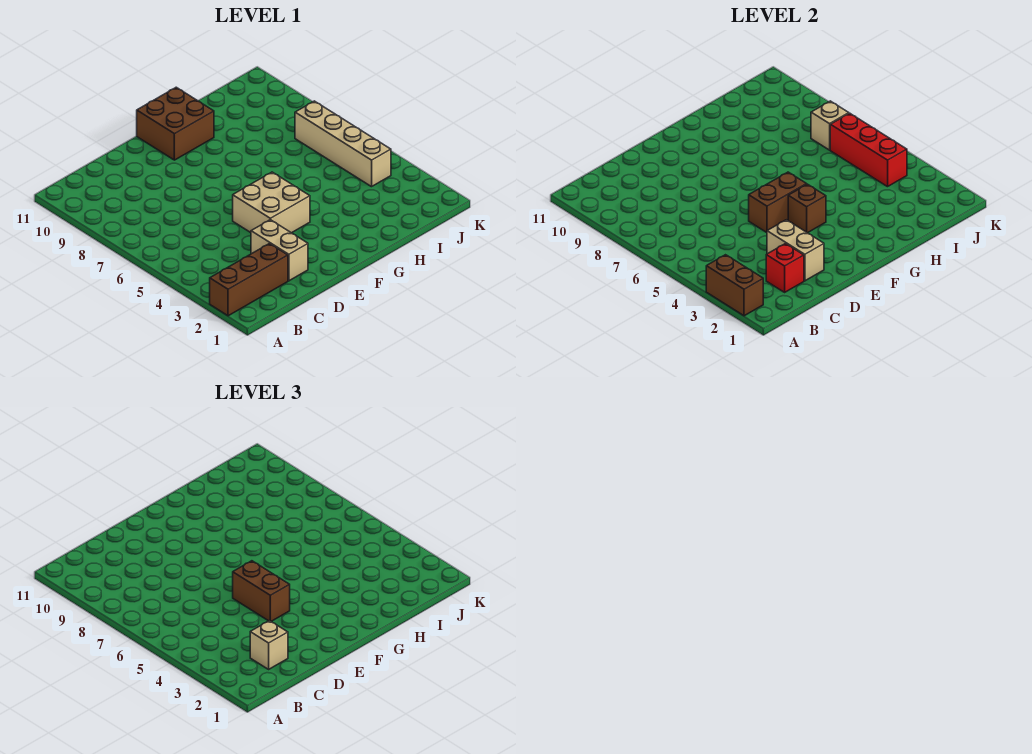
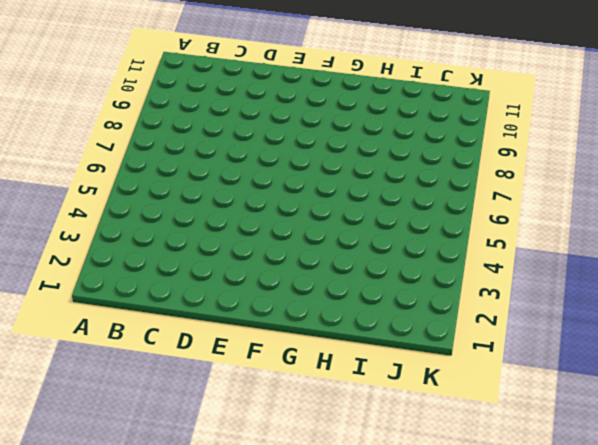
none -> brown 1x3 brick [210,244,288,316]
none -> tan 1x2 brick [251,220,308,281]
none -> tan 2x2 brick [233,172,310,233]

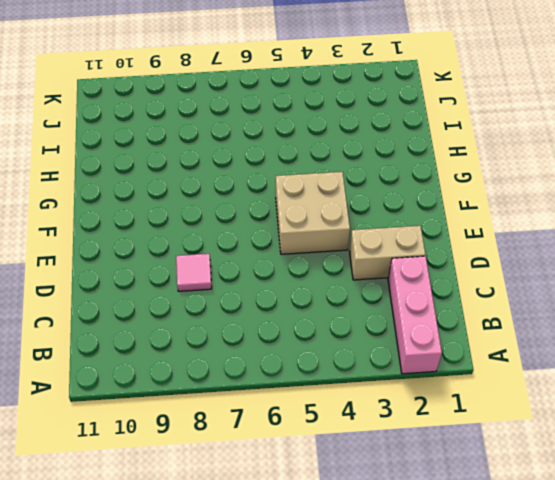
pink 1x3 brick [388,256,442,374] -> brown 1x3 brick [210,244,288,316]
pink 1x1 tile [176,254,212,291] -> none
none -> brown 2x2 brick [137,87,214,160]
none -> tan 1x4 brick [295,101,391,187]
none -> brown 1x2 brick [706,255,763,316]

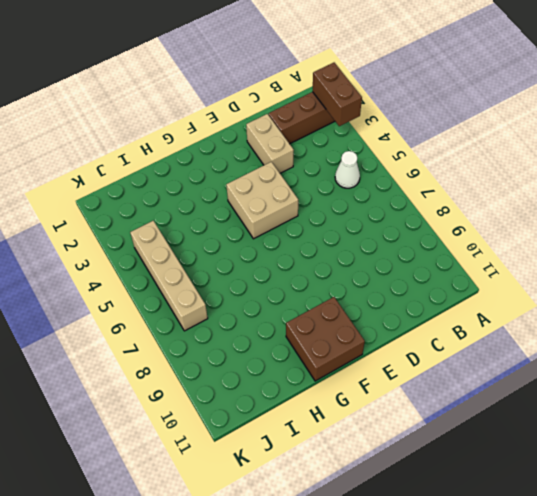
white 1x1 cone [335,151,360,188] -> none
none -> red 1x1 brick [766,244,804,292]
none -> tan 1x2 brick [767,220,824,281]
none -> brown 1x2 brick [749,172,807,233]

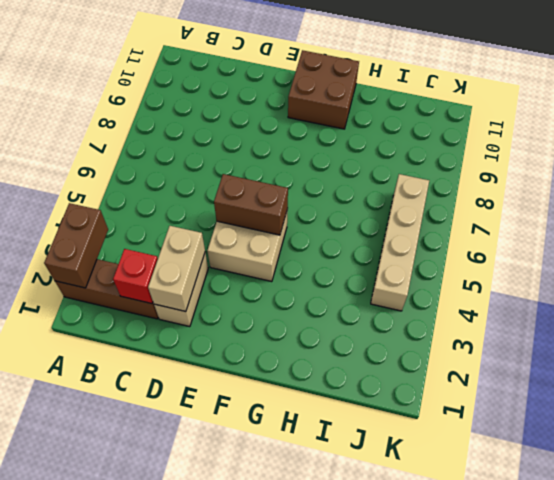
none -> brown 1x1 brick [788,184,826,233]
none -> red 1x3 brick [830,113,907,187]
none -> tan 1x1 brick [811,101,849,150]

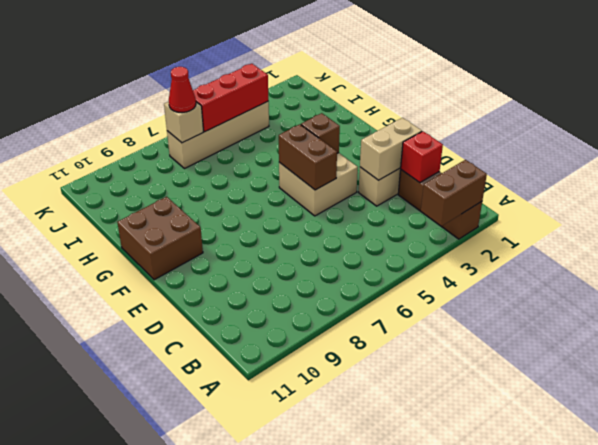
red 1x1 cone [169,67,196,113] -> none
none -> tan 1x1 brick [250,621,288,669]
none -> brown 1x2 brick [233,561,290,622]

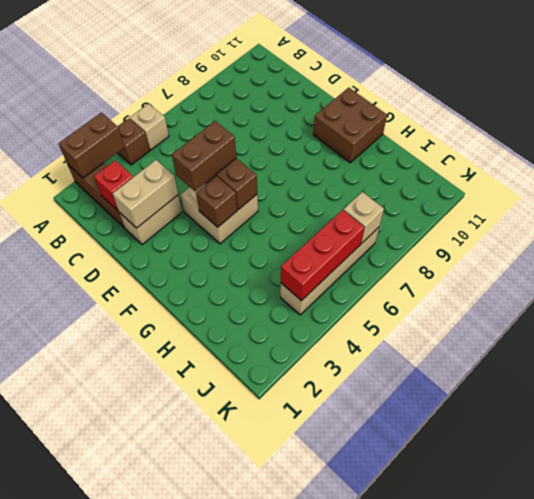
brown 1x1 brick [117,118,150,165] -> none
tan 1x1 brick [130,104,169,150] -> tan 1x1 brick moved to [250,621,288,669]

